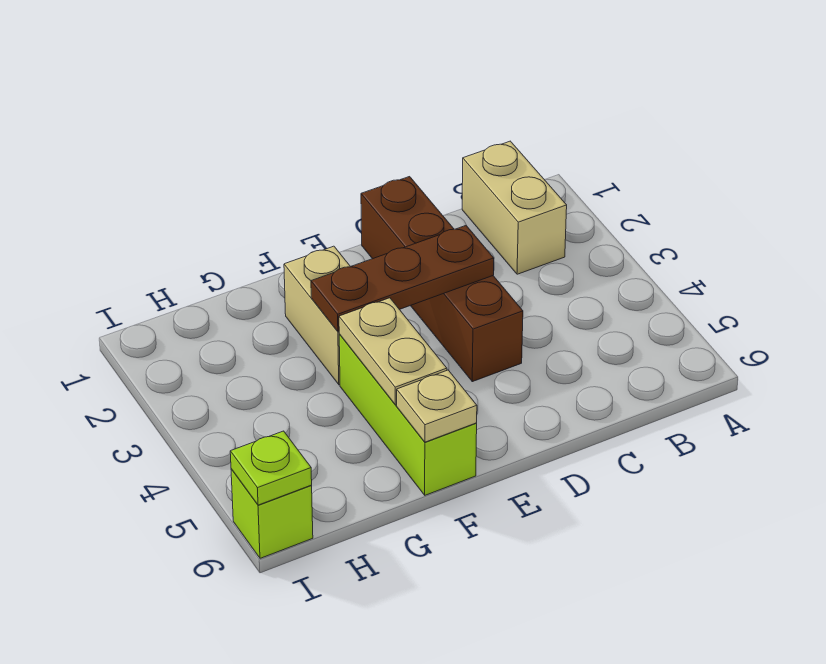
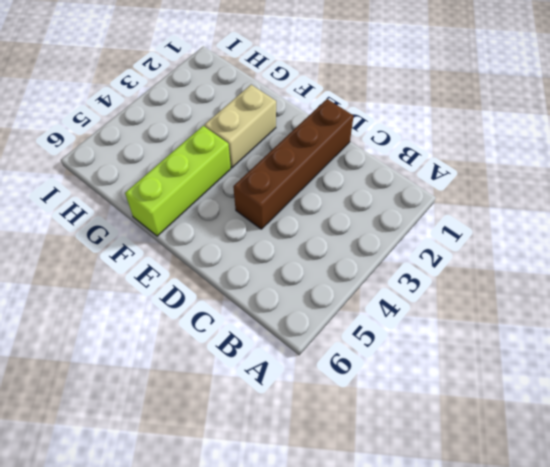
none -> tan 1x2 brick [462,141,567,274]
none -> lime 1x1 brick [231,469,313,558]

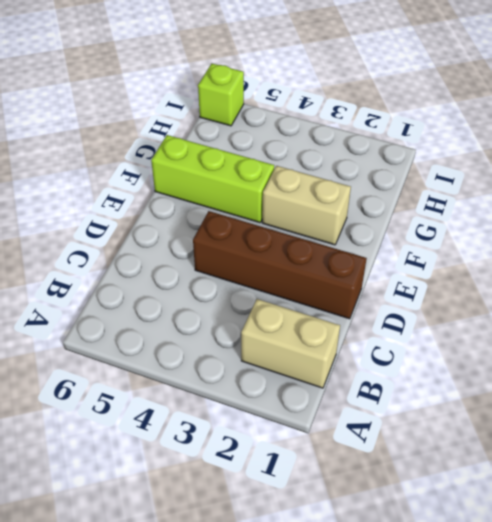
none -> brown 1x3 plate [311,226,494,332]
none -> tan 1x2 plate [339,298,447,405]

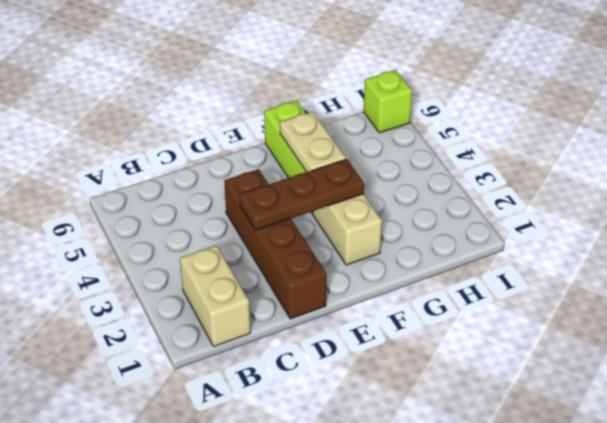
none -> tan 1x1 plate [397,370,477,442]
none -> lime 1x1 plate [230,431,312,505]

